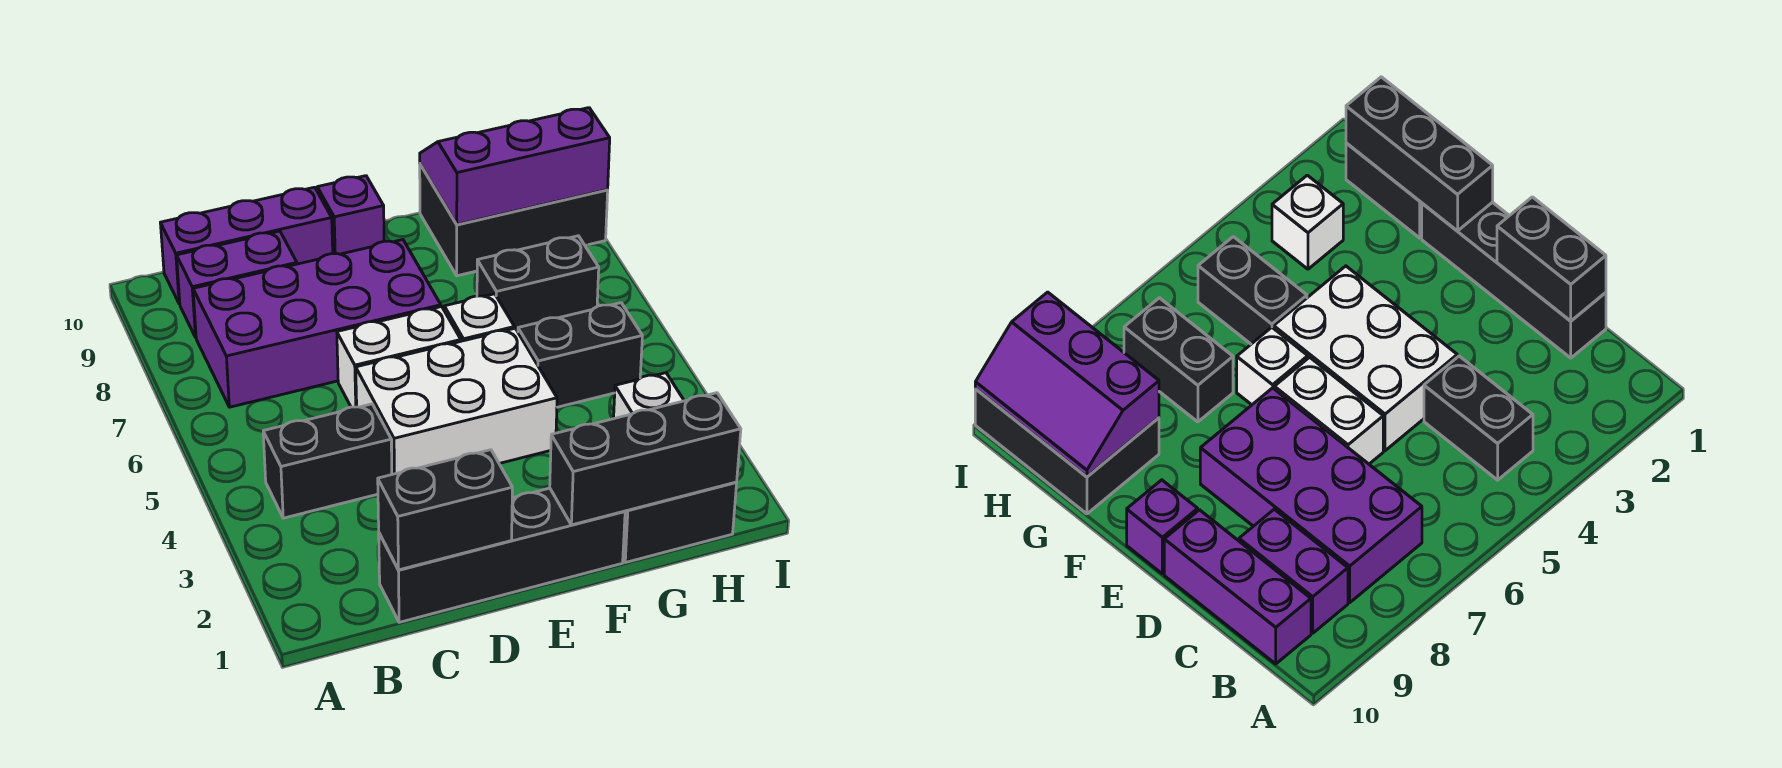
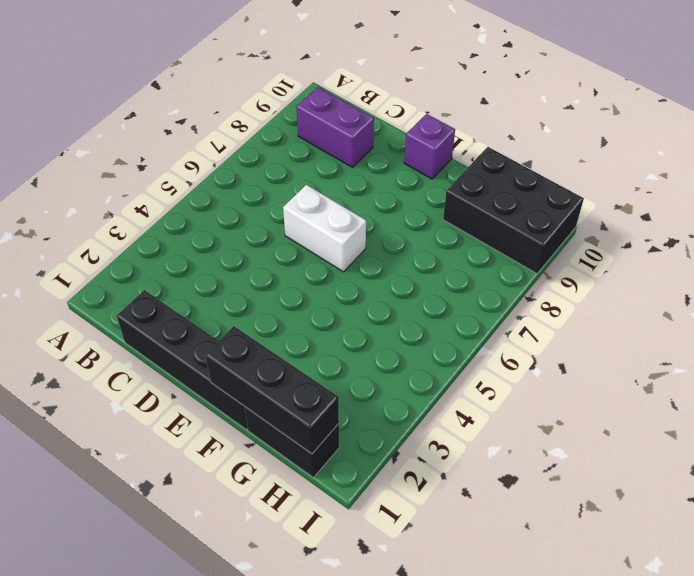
none -> black 1x2 brick [263,404,392,518]
none -> purple 2x4 brick [193,240,441,407]
none -> purple 1x3 brick [160,187,333,304]

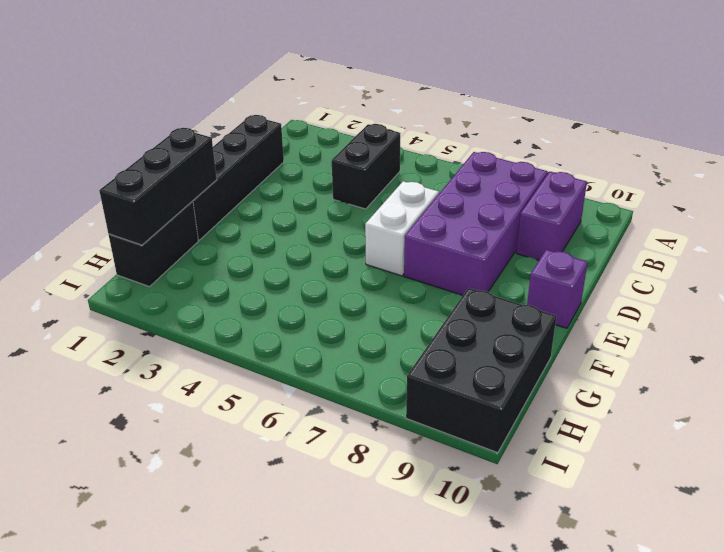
none -> purple 1x3 brick [160,187,333,304]
none -> white 2x3 brick [356,328,557,474]
none -> white 1x1 brick [444,294,514,341]

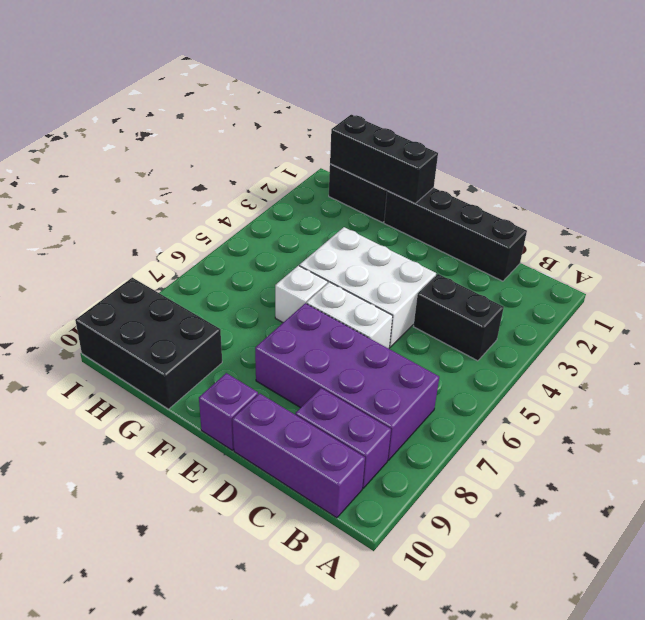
none -> black 1x2 brick [518,303,642,407]
none -> black 1x2 brick [477,236,599,332]
none -> white 1x1 brick [614,373,684,419]

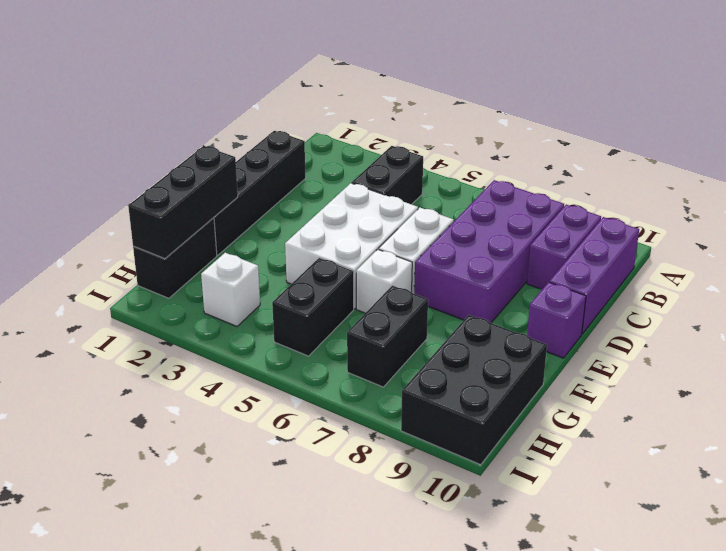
none -> black 1x2 brick [378,450,512,570]
none -> purple 2x3 slope [420,108,610,225]

